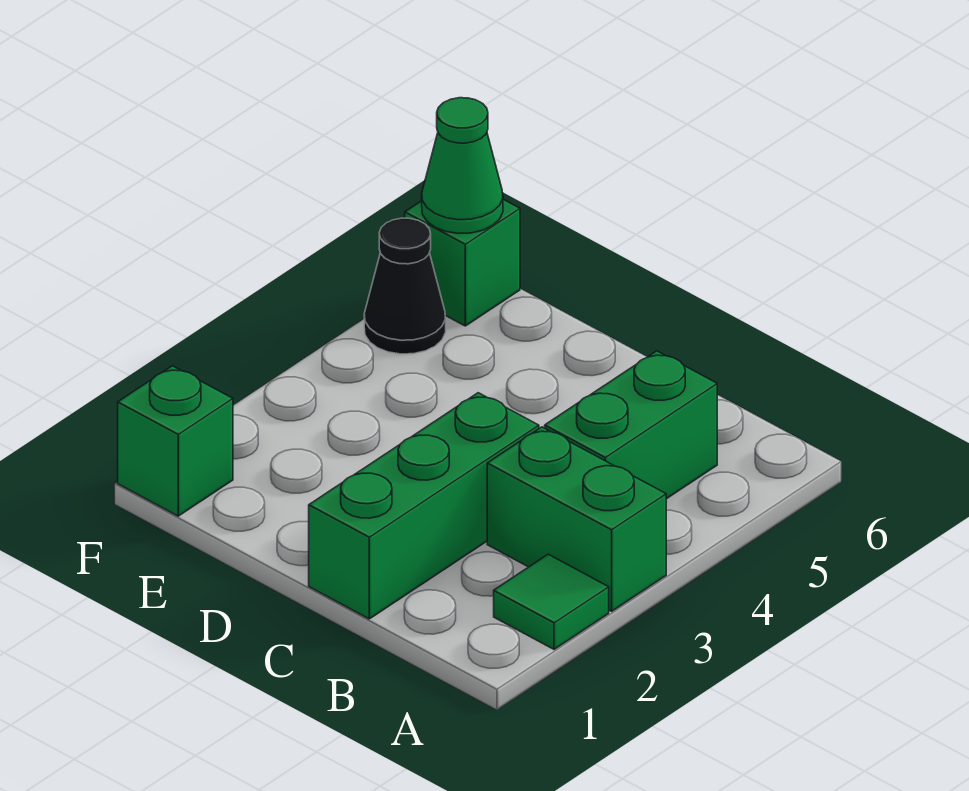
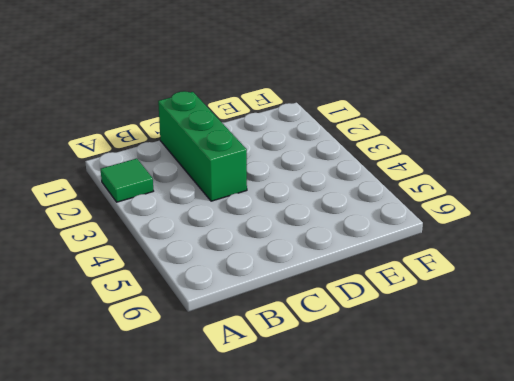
none -> green 1x2 brick [487,427,666,611]
none -> green 1x2 brick [545,351,717,499]

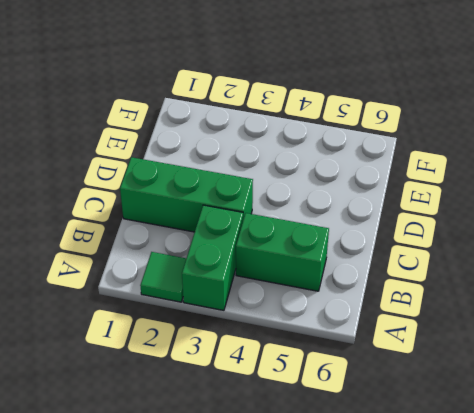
none -> green 1x1 brick [118,366,233,516]
none -> black 1x1 cone [364,218,446,354]

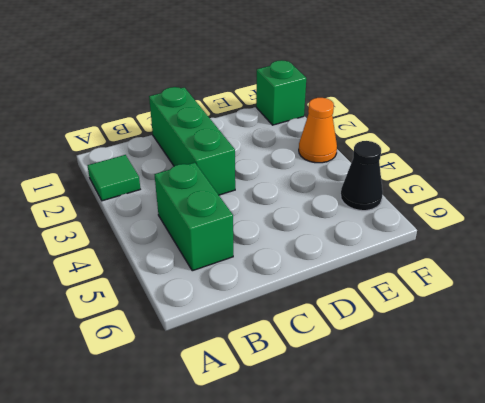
orange 1x1 cone [299,98,337,163] -> none
none -> green 1x2 brick [487,427,666,611]
none -> green 1x1 brick [405,199,520,326]

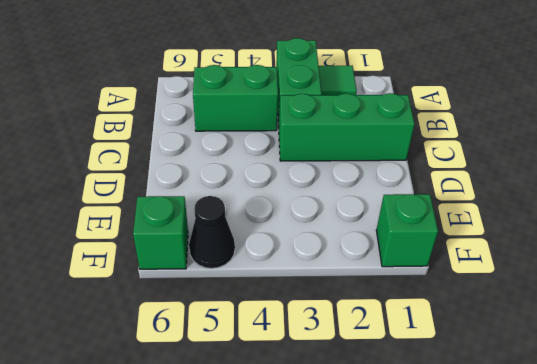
none -> green 1x1 cone [422,98,503,233]

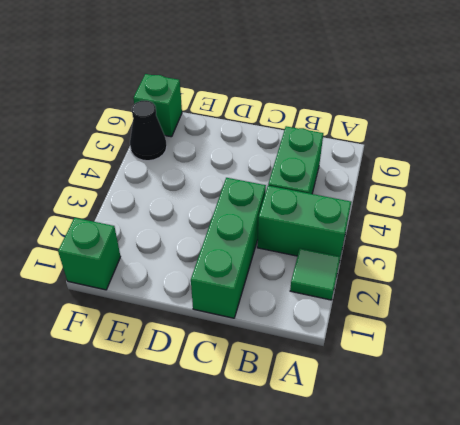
none -> green 1x1 cone [422,98,503,233]

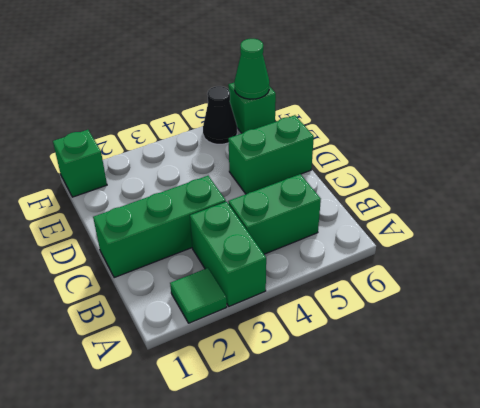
green 1x2 brick [228,115,314,194] -> none

